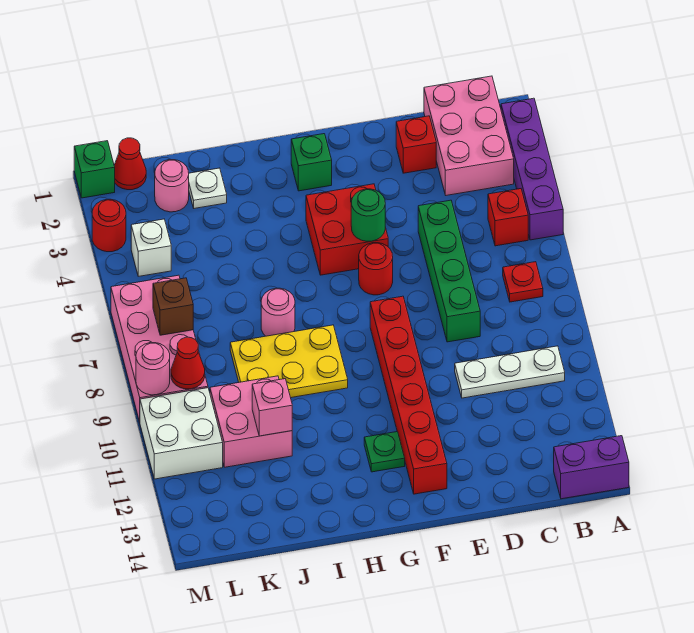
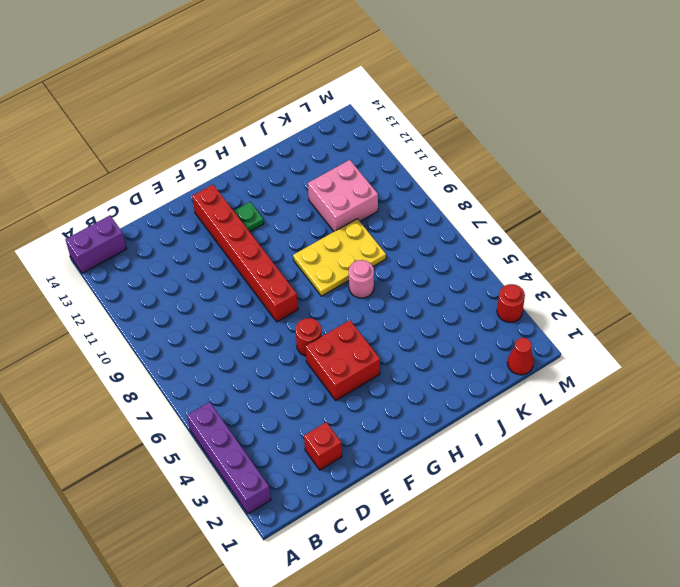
none -> pink 2x3 brick [424,76,514,195]
none -> red 1x1 brick [488,189,528,246]
none -> red 1x1 plate [503,262,543,302]

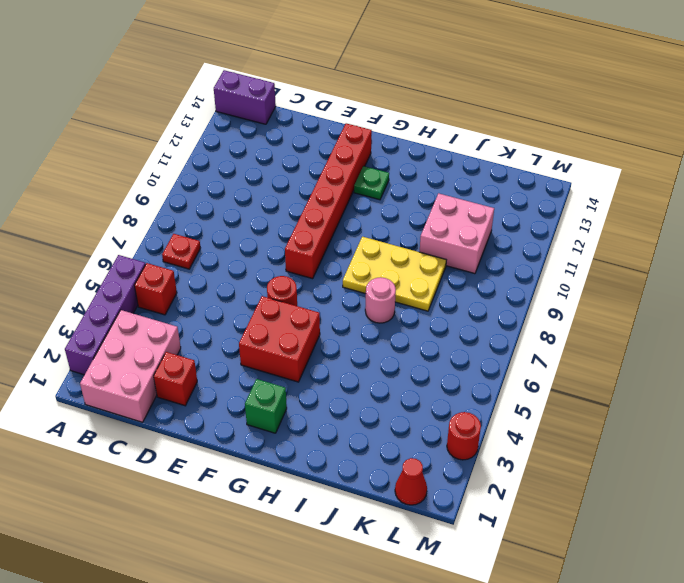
none -> white 1x3 plate [455,346,565,398]
none -> green 1x4 brick [418,200,480,342]
none -> white 1x1 plate [189,168,227,208]

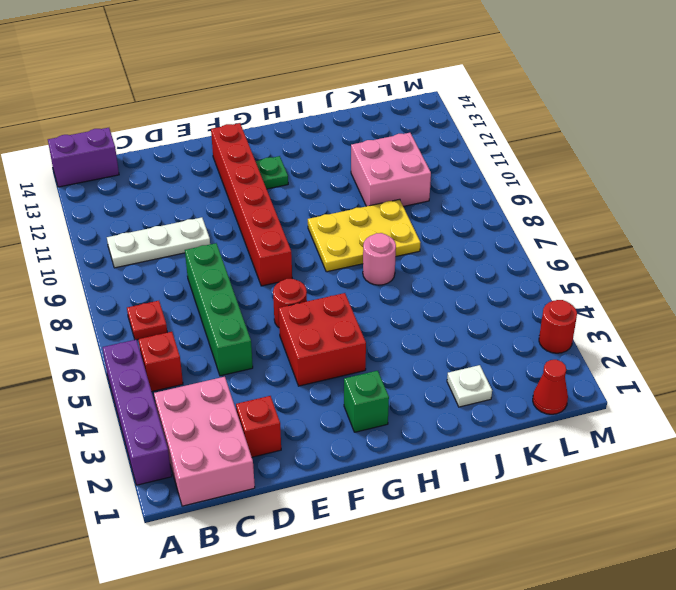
none -> pink 1x1 round brick [155,160,189,212]
none -> white 1x1 brick [131,219,171,276]
none -> pink 2x4 brick [111,275,208,422]

